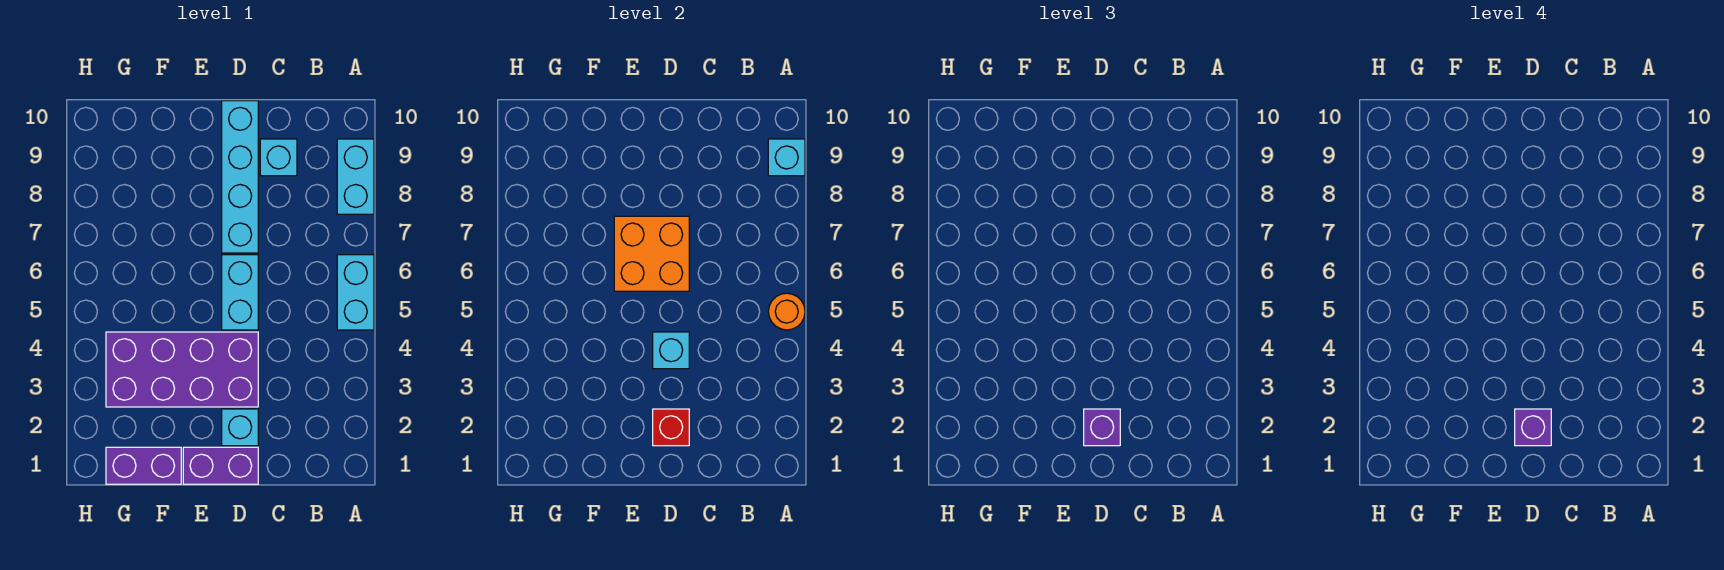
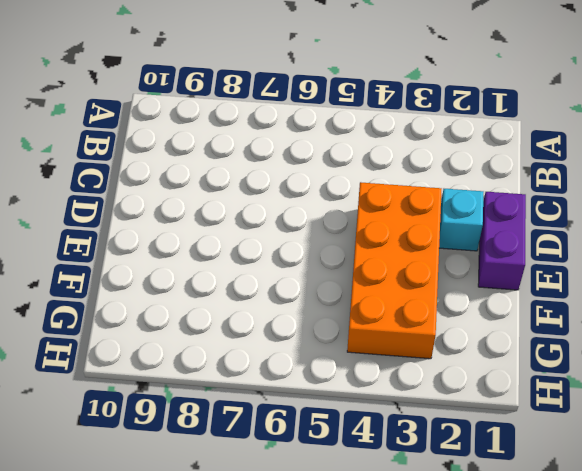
orange 2x4 brick [347,182,441,359] -> purple 2x4 brick [106,332,258,407]
none -> cyan 1x2 brick [337,255,374,330]
none -> cyan 1x2 brick [337,139,374,214]
none -> cyan 1x1 brick [260,139,297,176]

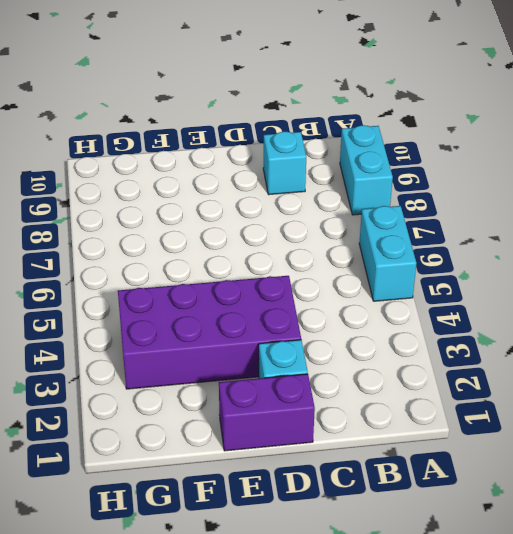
none -> cyan 1x2 brick [222,255,258,330]
none -> cyan 1x4 brick [222,101,258,253]
none -> purple 1x2 brick [106,447,181,484]

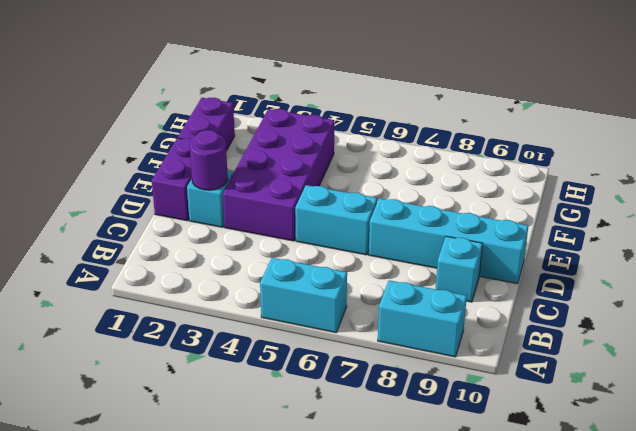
purple 1x1 round brick [189,130,228,190] -> red 1x1 brick [653,409,689,446]
none -> orange 1x1 round brick [768,293,805,330]
none -> cyan 1x1 brick [768,139,805,176]
none -> cyan 1x1 brick [653,332,689,369]

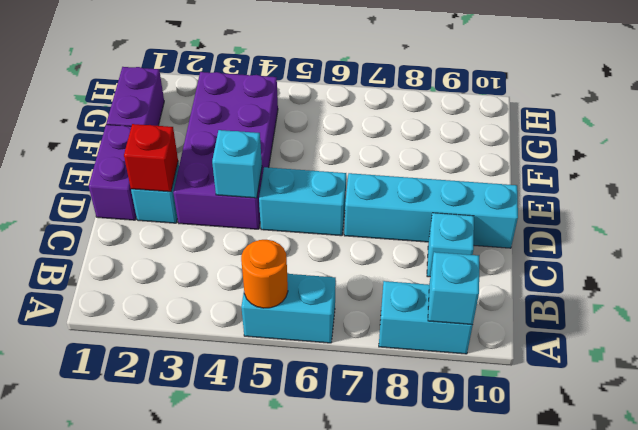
none -> orange 2x2 brick [614,216,689,291]
none -> purple 1x1 brick [1084,409,1120,446]
none -> purple 1x1 brick [1515,409,1551,446]

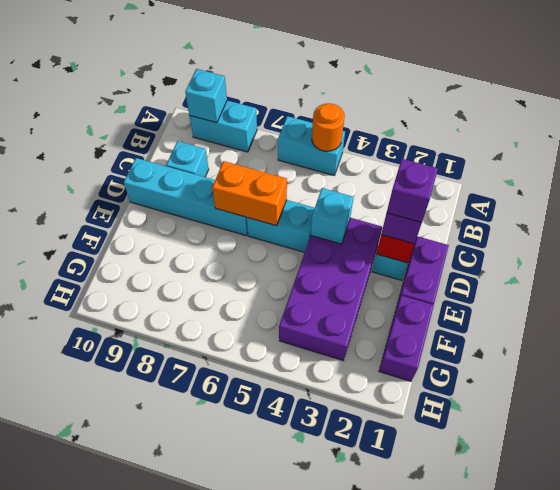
orange 1x2 brick [212,161,287,226] -> orange 2x2 brick [614,216,689,291]

